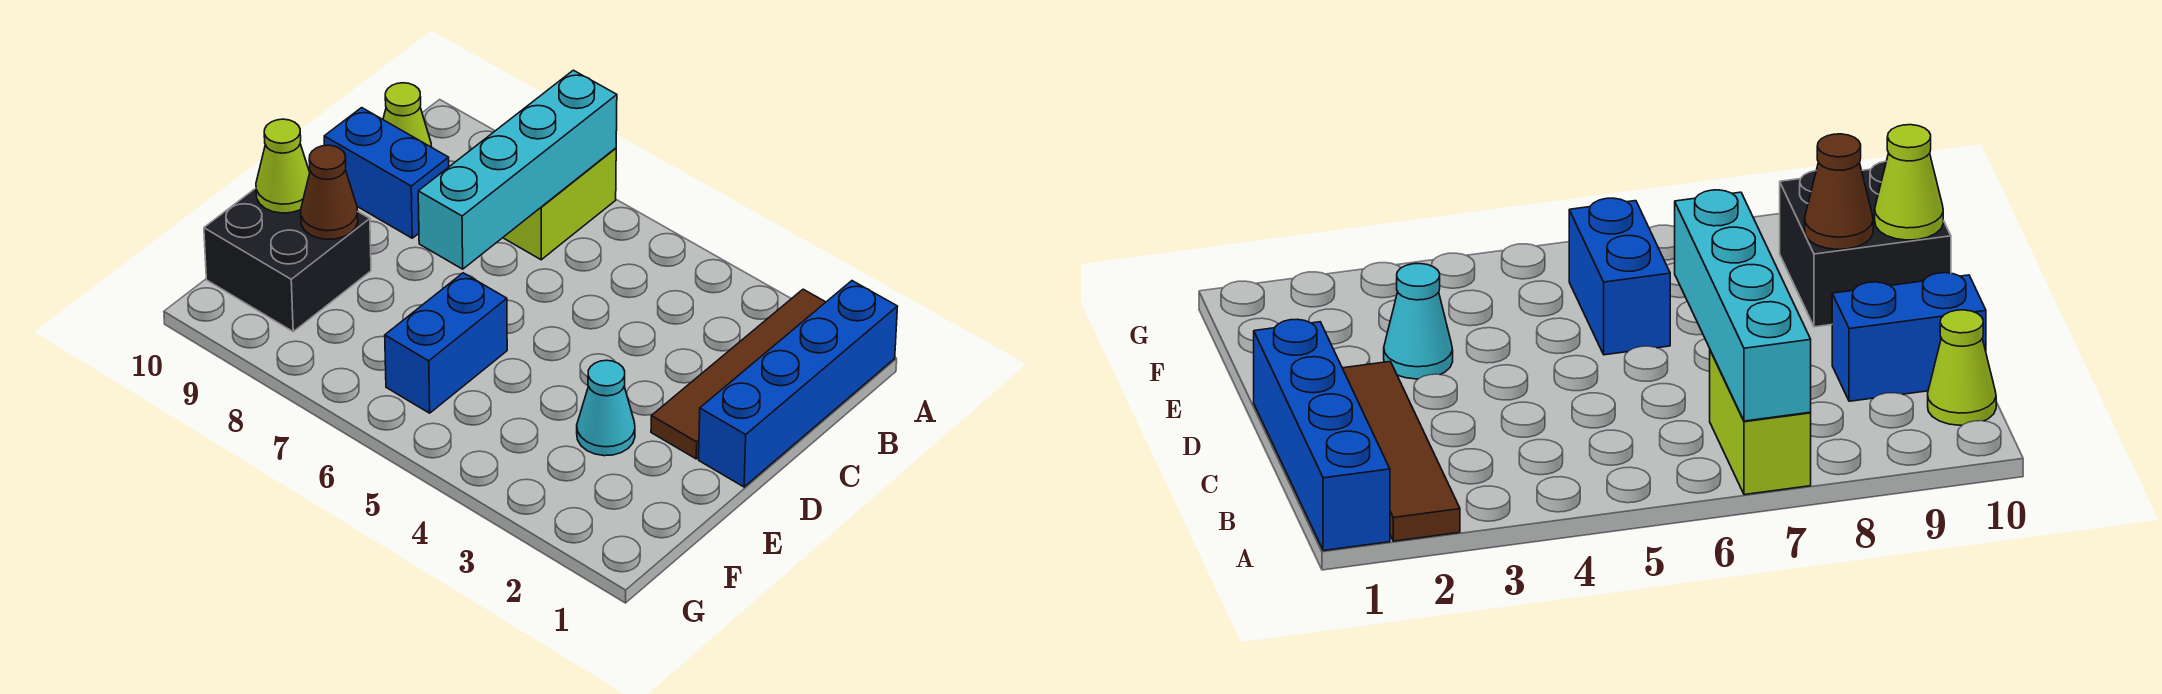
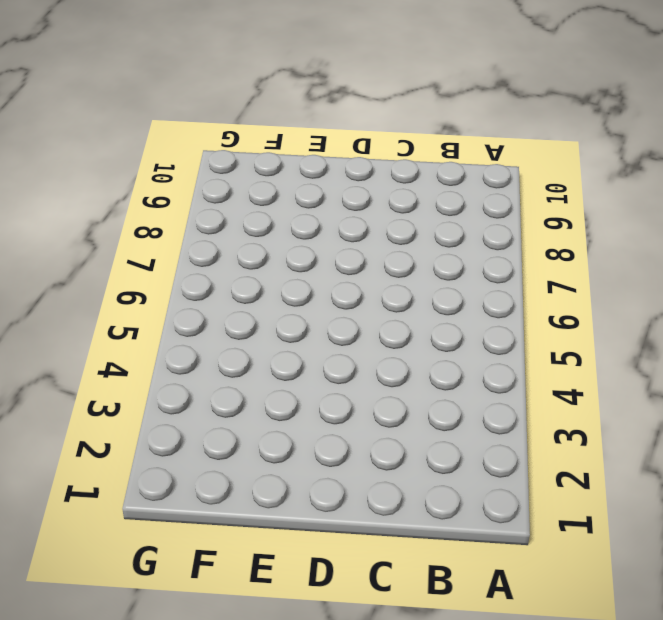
none -> blue 1x4 brick [699,281,898,487]
none -> brown 1x4 tile [651,289,826,459]

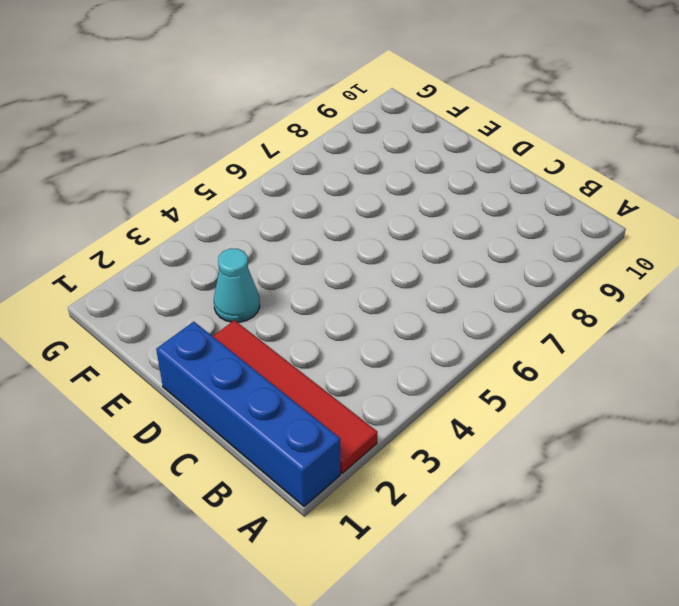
red 1x4 tile [213,320,377,473] -> brown 1x4 tile [651,289,826,459]
none -> lime 1x2 brick [503,148,616,260]
none -> lime 1x1 cone [383,83,432,147]

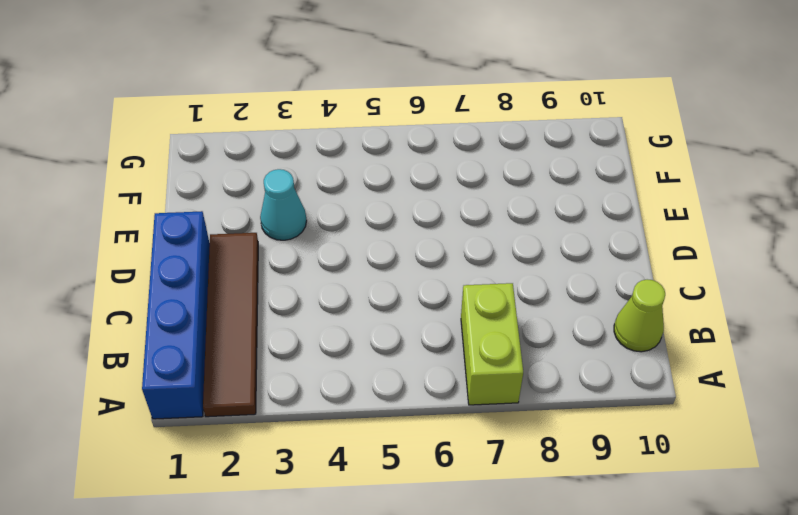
none -> blue 1x2 brick [324,108,449,238]
none -> blue 1x2 brick [385,273,507,413]

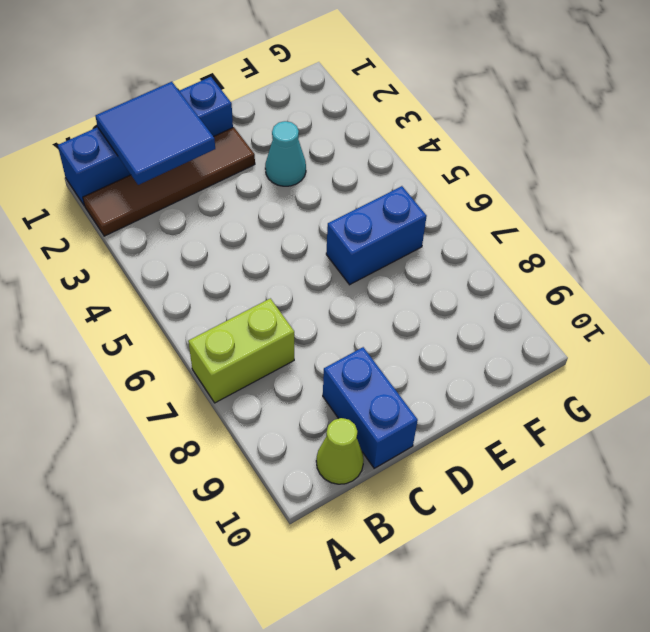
blue 2x2 tile [95,82,215,185] -> none
none -> black 2x2 brick [204,188,371,331]
none -> cyan 1x4 brick [418,70,617,269]

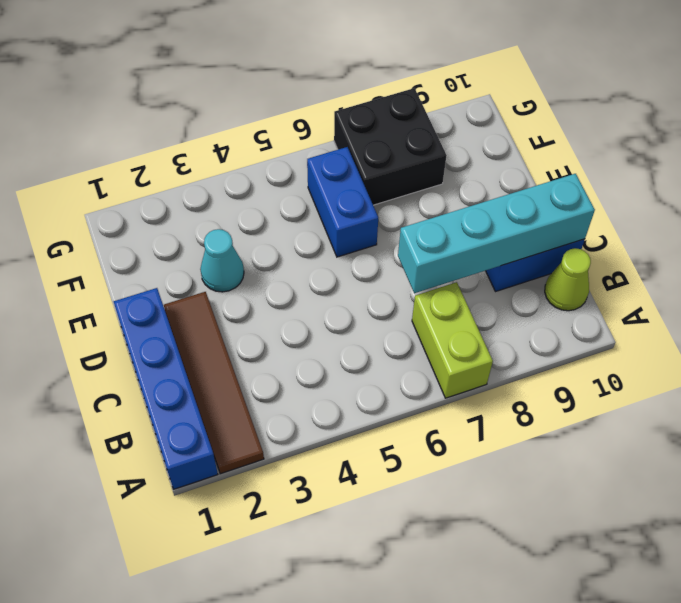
cyan 1x4 brick [398,174,595,293] -> cyan 1x4 brick turned to [418,70,617,269]
black 2x2 brick [334,88,447,205] -> black 2x2 brick moved to [204,188,371,331]
none -> brown 1x1 cone [301,145,358,239]
none -> lime 1x1 cone [256,119,310,213]

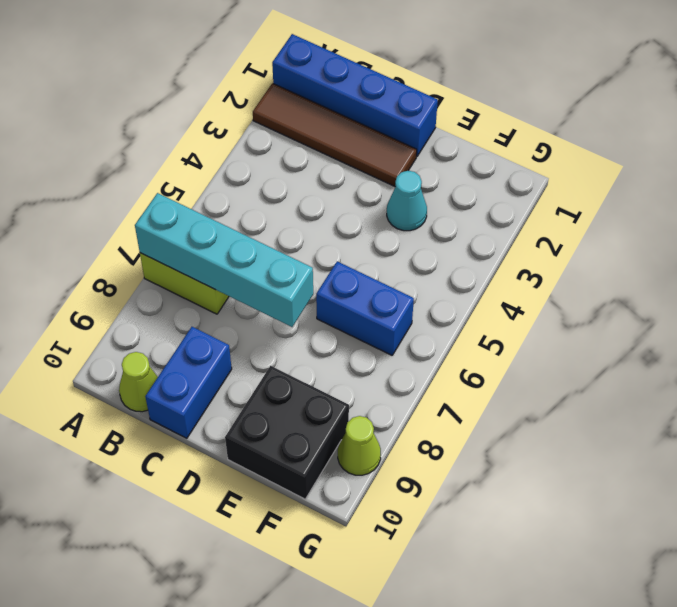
lime 1x1 cone [338,416,381,475] -> lime 1x1 cone moved to [256,119,310,213]
none -> brown 1x1 cone [301,145,358,239]

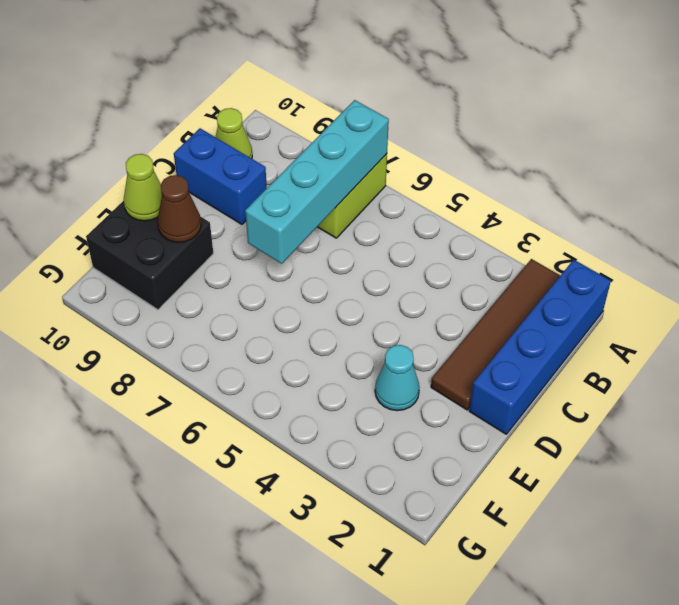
none -> blue 1x2 brick [385,273,507,413]

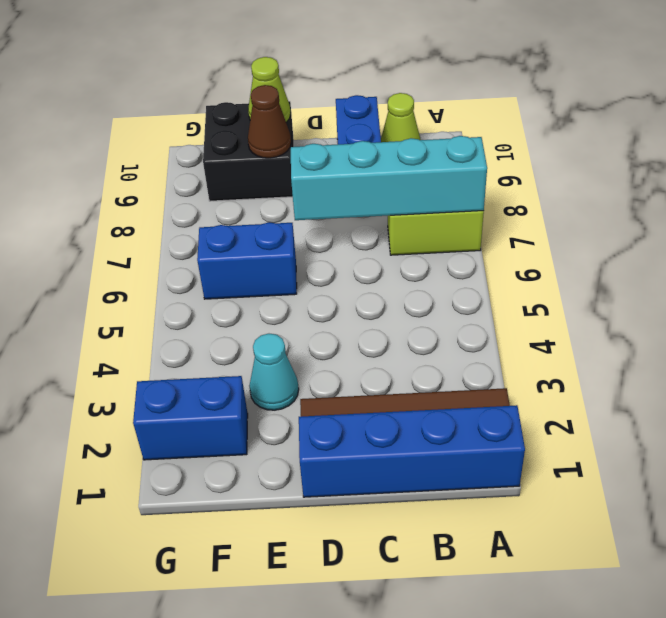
blue 1x2 brick [133,376,248,460] -> none

